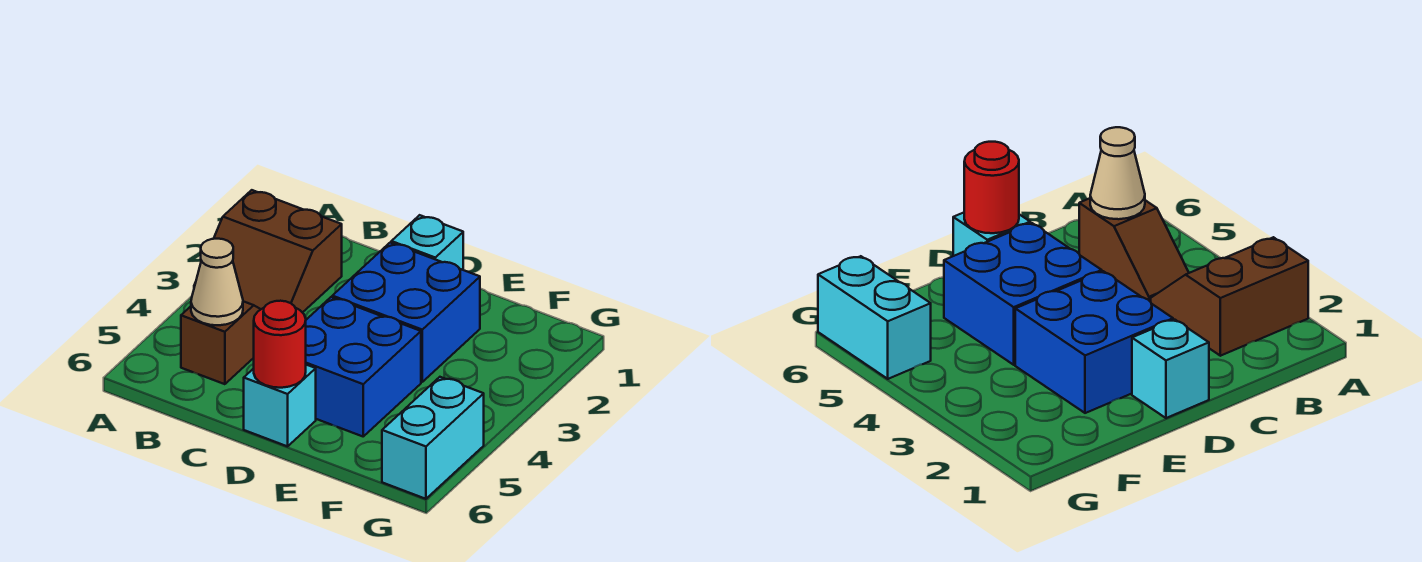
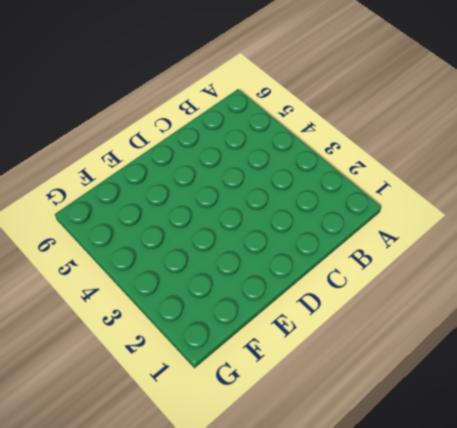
none -> brown 2x2 slope [194,190,342,313]
none -> brown 1x2 slope [181,301,261,384]

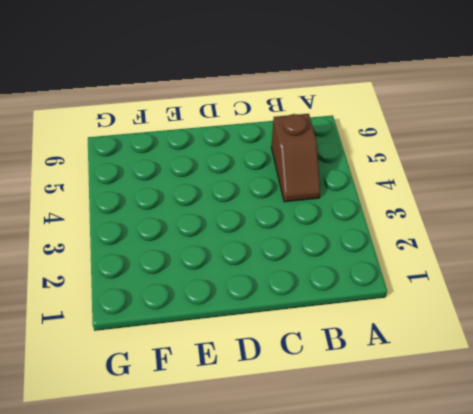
none -> brown 2x2 slope [194,190,342,313]
none -> cyan 1x1 brick [391,215,463,270]

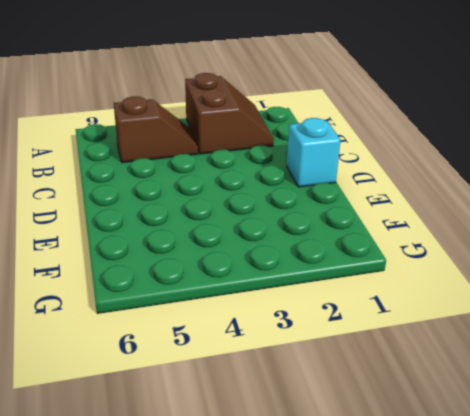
brown 2x2 slope [185,73,274,154] -> brown 2x2 slope turned to [194,190,342,313]
none -> blue 2x2 brick [332,243,480,382]
none -> blue 2x2 brick [306,297,421,436]

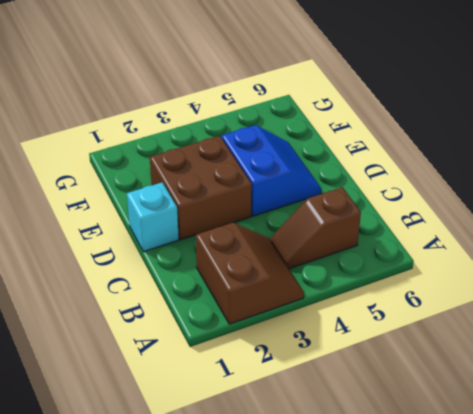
brown 2x2 brick [150,136,252,239] -> blue 2x2 brick [332,243,480,382]
blue 2x2 slope [222,125,321,216] -> blue 2x2 brick [306,297,421,436]
none -> cyan 1x1 brick [244,365,316,446]
none -> cyan 1x2 brick [382,377,484,499]

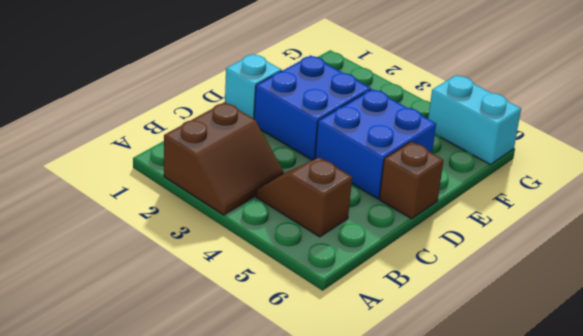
brown 1x1 brick [379,142,444,219] -> cyan 1x1 brick [244,365,316,446]
none -> tan 1x1 cone [191,239,243,325]
none -> red 1x1 round brick [254,301,306,388]

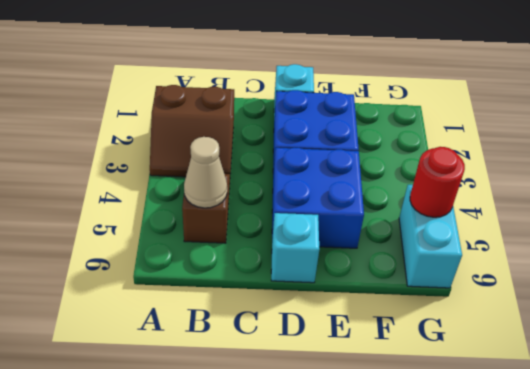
red 1x1 round brick [410,147,465,217] -> red 1x1 round brick moved to [254,301,306,388]

